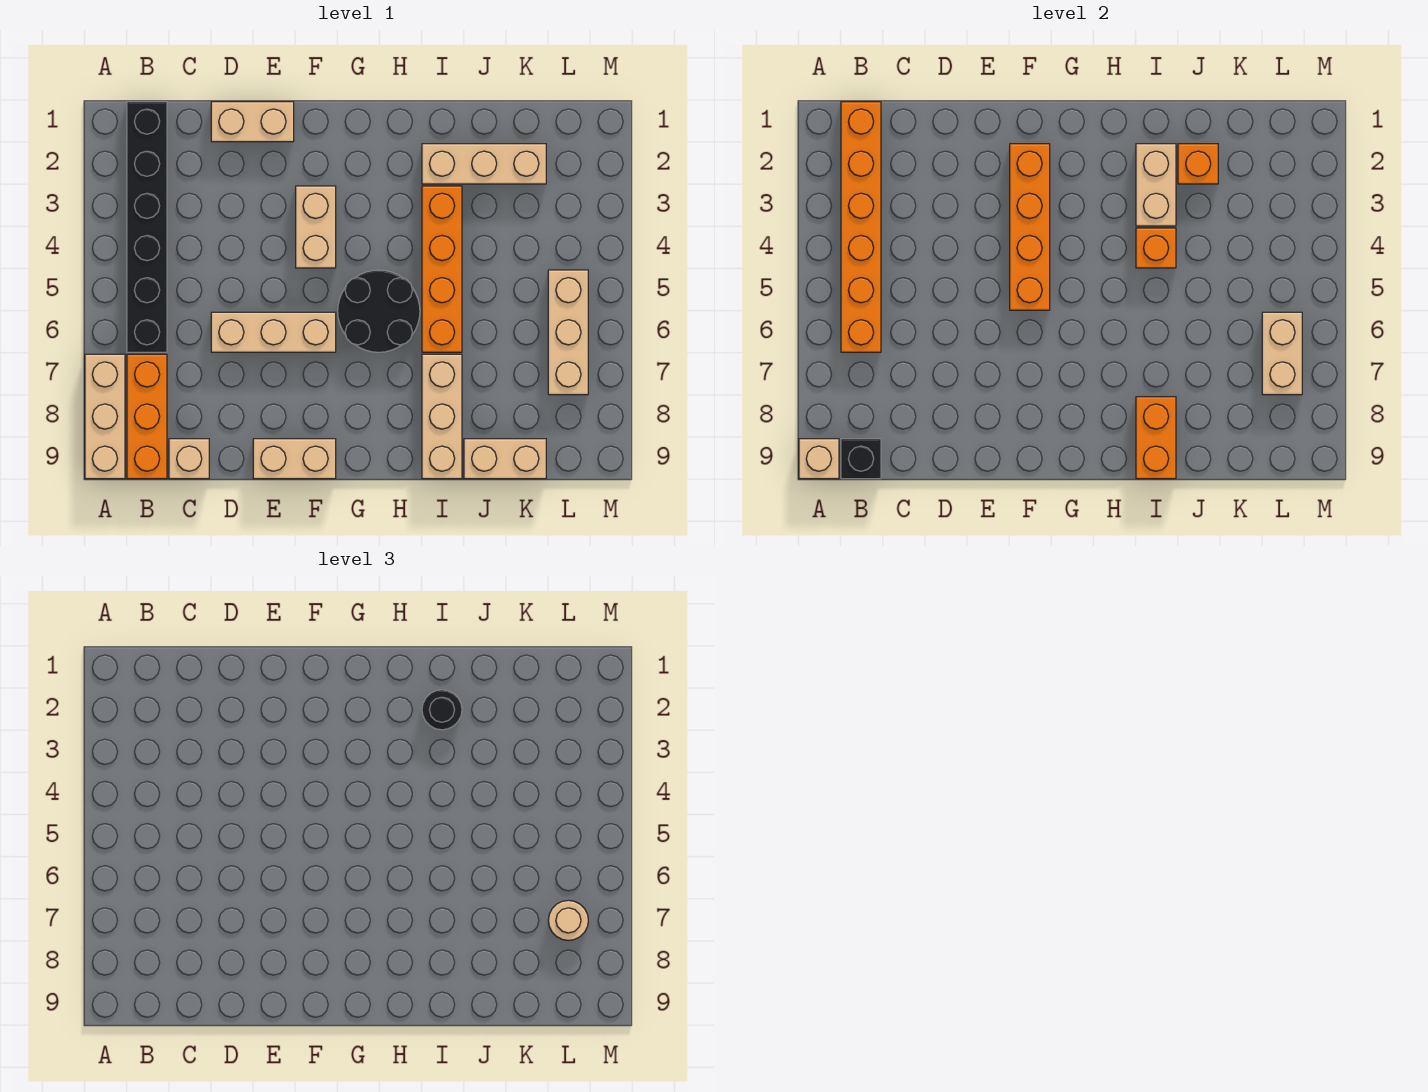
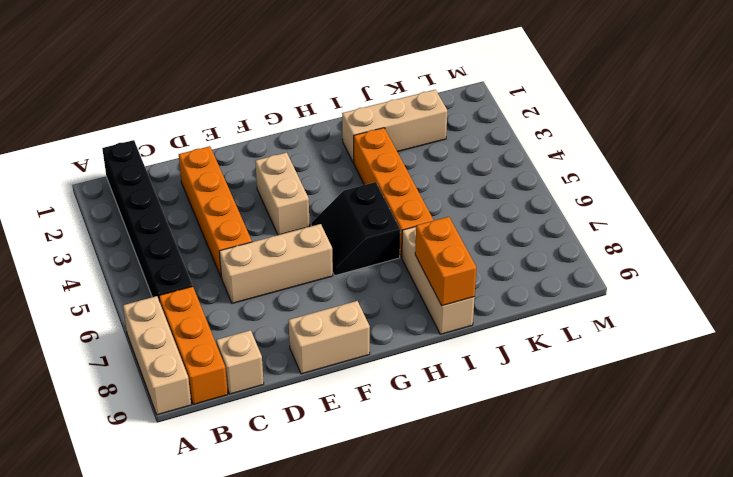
orange 1x4 brick [179,146,252,278] -> orange 1x4 brick moved to [1010,144,1050,310]
black 2x2 slope [312,182,400,276] -> black 2x2 round brick [338,270,420,352]
none -> tan 1x2 brick [211,102,294,142]
none -> tan 1x2 brick [464,439,546,479]
none -> tan 1x3 brick [548,270,588,395]

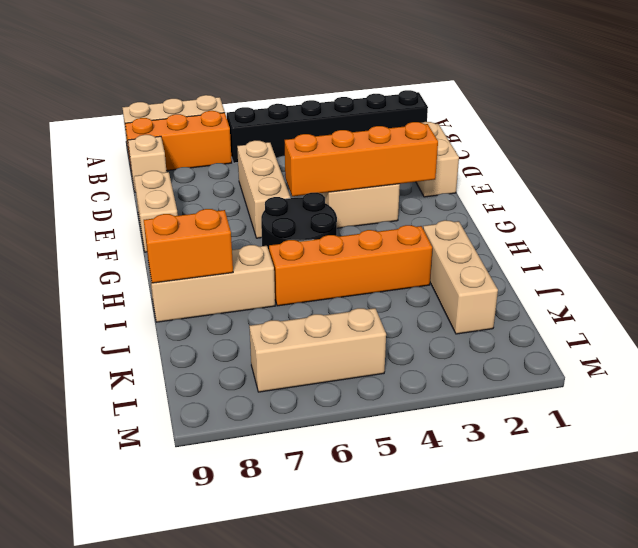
none -> tan 1x2 brick [464,439,546,479]
none -> tan 1x1 brick [799,439,839,479]
none -> orange 1x6 brick [841,102,881,352]

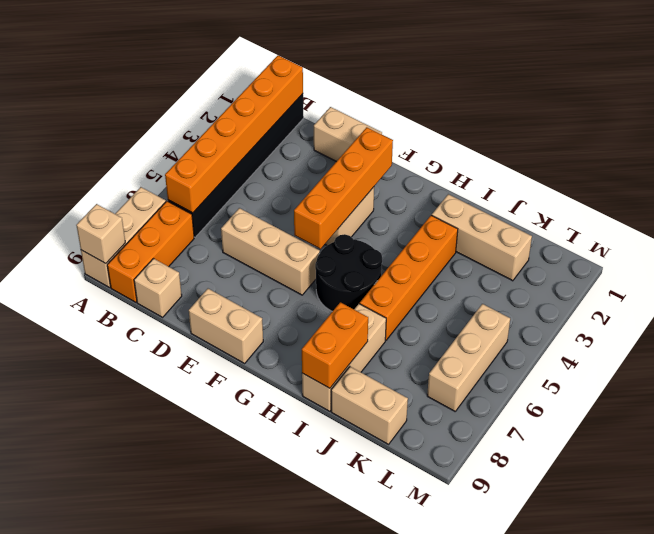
none -> black 1x1 brick [841,439,881,479]
none -> tan 1x2 brick [1136,144,1176,226]
none -> orange 1x1 brick [1136,228,1176,268]

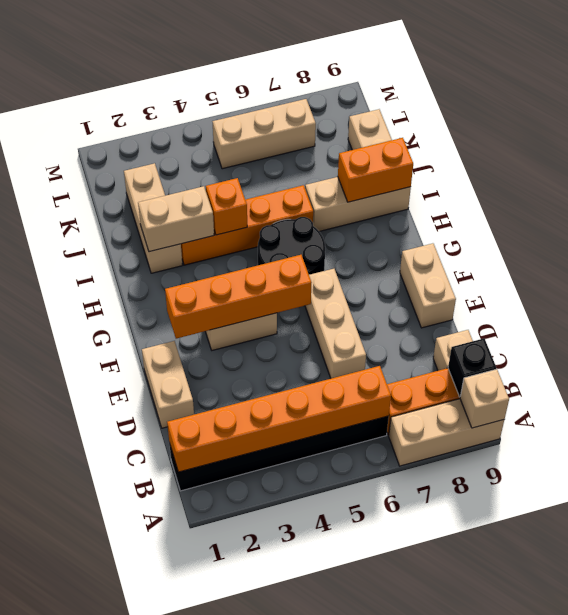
none -> orange 1x1 brick [1178,144,1218,184]
none -> tan 1x2 brick [1262,312,1302,395]
none -> black 1x1 round brick [422,690,462,730]

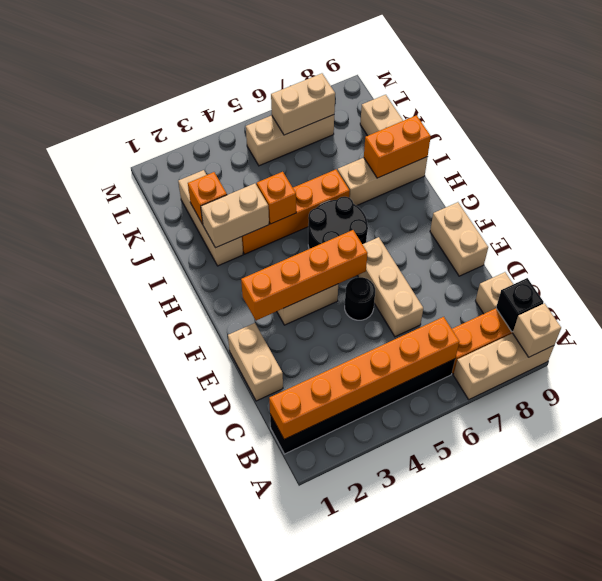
black 1x1 round brick [345,277,375,320] -> black 1x1 round brick moved to [422,690,462,730]
none -> tan 1x1 round brick [548,900,588,940]

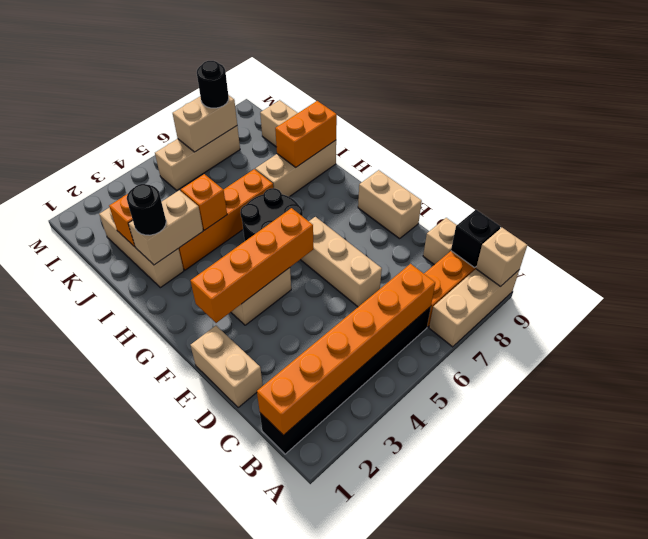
black 1x1 round brick [197,61,229,108] -> tan 1x1 round brick [548,900,588,940]

